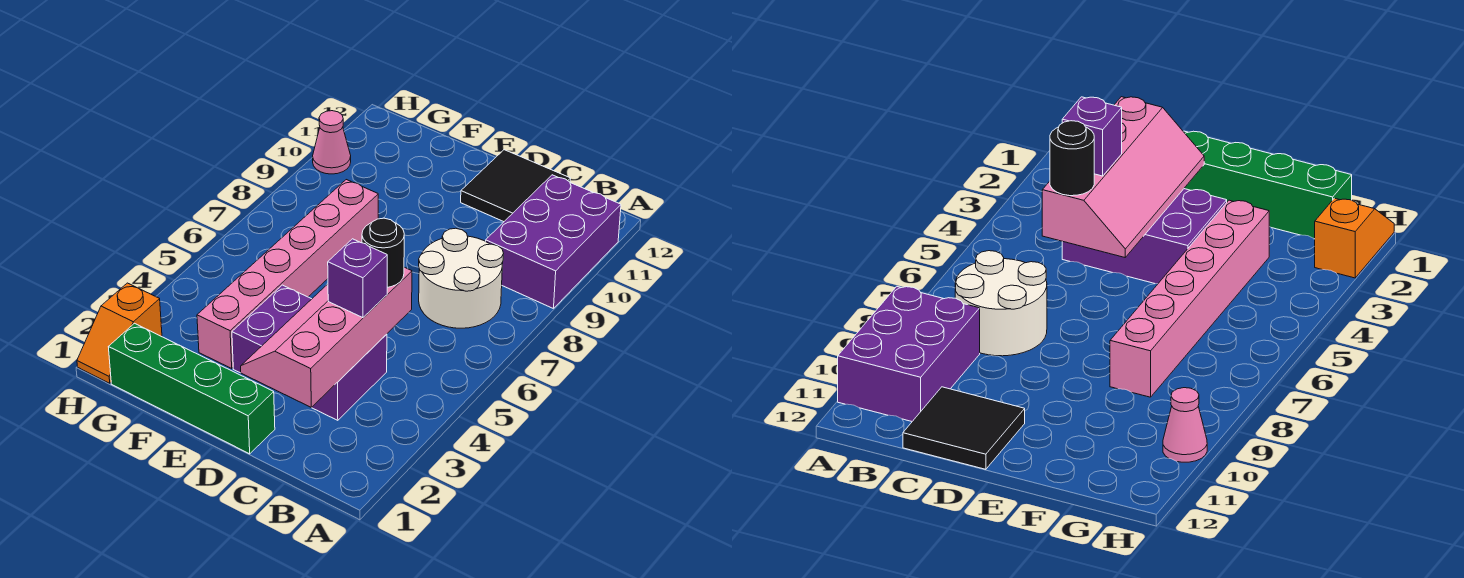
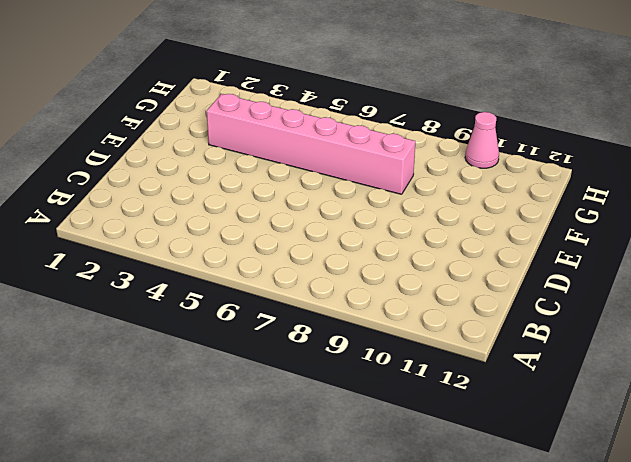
none -> purple 2x3 brick [486,175,621,309]
none -> white 2x2 round brick [419,228,504,328]

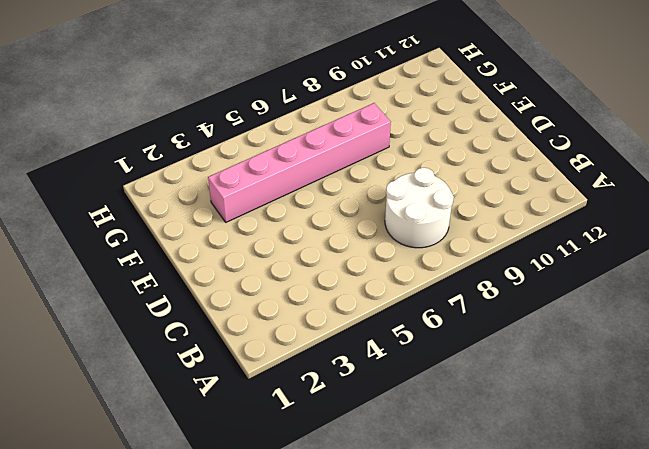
none -> purple 2x3 brick [486,175,621,309]
none -> purple 2x3 brick [232,285,387,420]

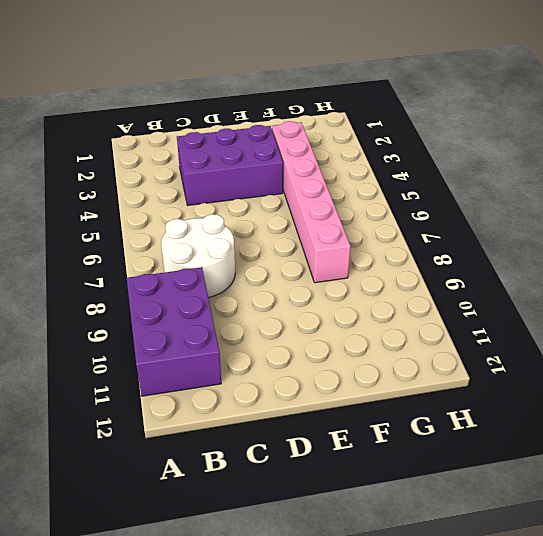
none -> black 2x2 tile [461,150,571,222]
none -> green 1x4 brick [109,323,275,454]

